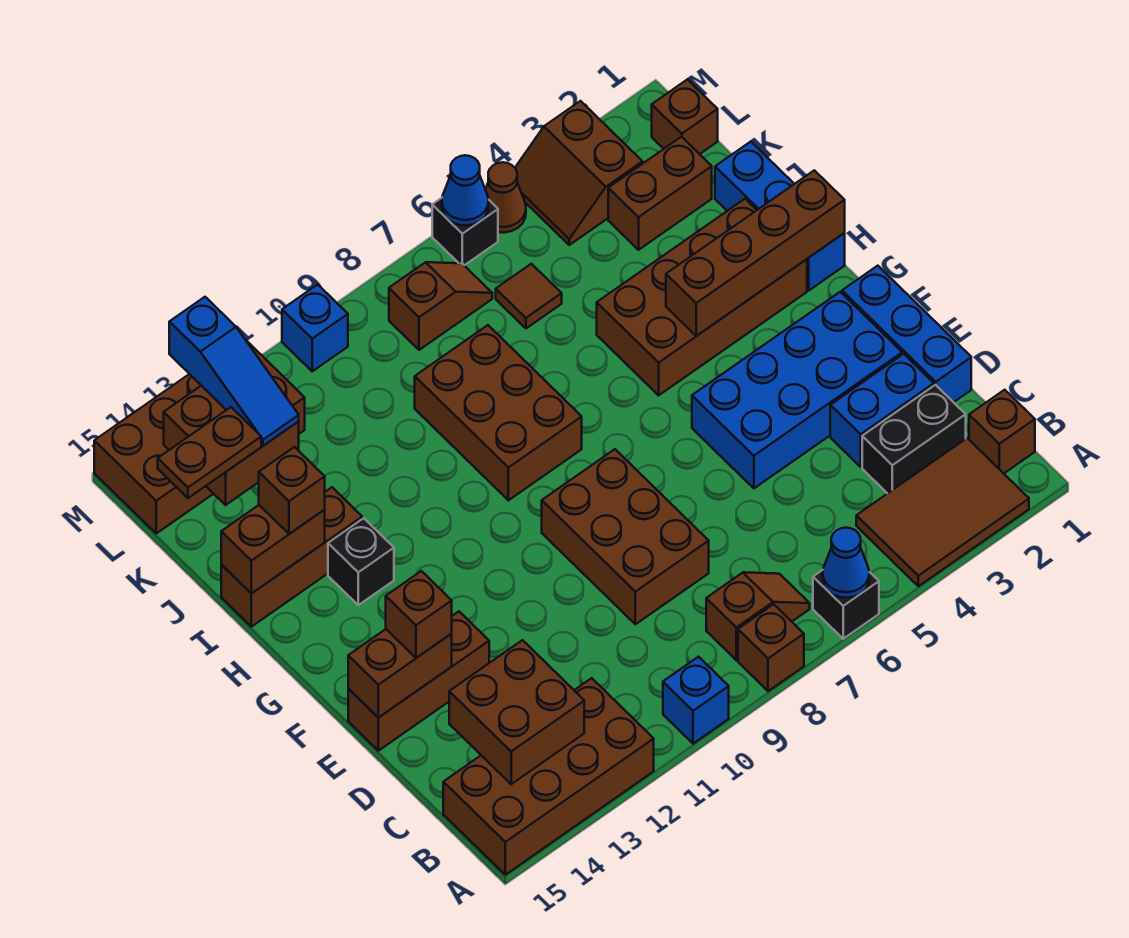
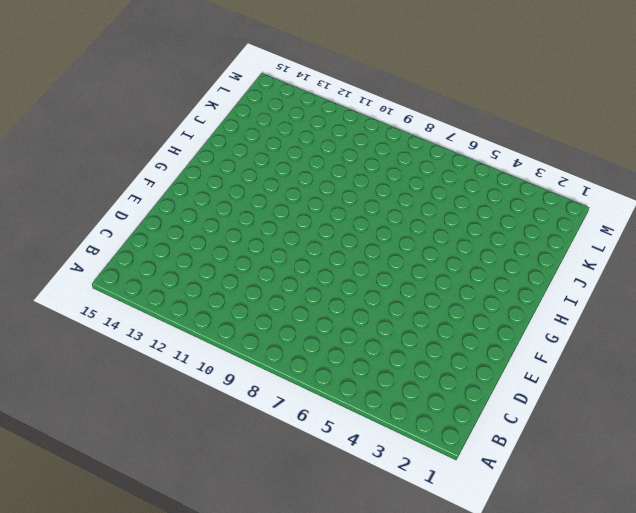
none -> brown 2x3 tile [856,438,1029,586]
none -> black 1x1 brick [813,570,879,639]
none -> brown 1x1 brick [738,604,804,691]
none -> blue 1x1 brick [663,657,729,744]

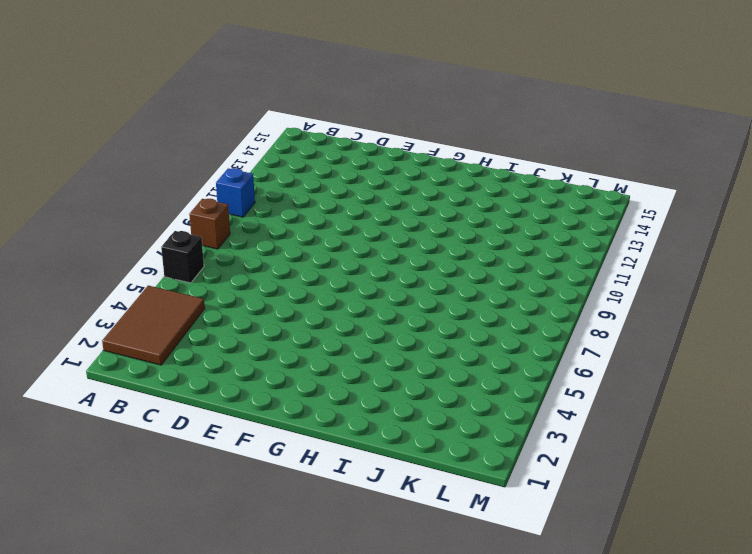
none -> brown 2x4 brick [443,678,654,875]
none -> brown 1x1 brick [969,390,1035,473]
none -> brown 1x2 slope [706,572,810,660]
none -> black 1x2 brick [862,385,966,494]

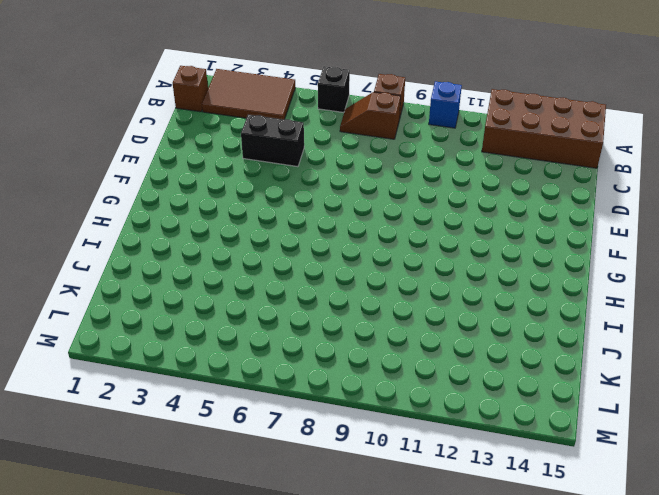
black 1x2 brick [241,114,304,167] -> black 1x2 brick moved to [862,385,966,494]
none -> blue 1x3 brick [842,266,971,402]
none -> blue 1x2 brick [830,354,934,467]
none -> brown 2x3 brick [542,449,709,624]
none -> blue 2x4 brick [692,292,902,488]

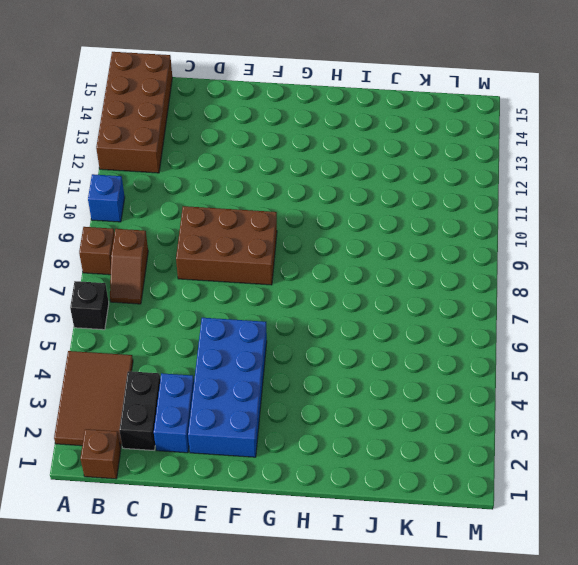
none -> blue 1x3 brick [842,266,971,402]
none -> brown 1x3 brick [348,611,489,751]
none -> blue 1x3 brick [715,142,845,290]
none -> brown 2x4 brick [597,199,807,395]

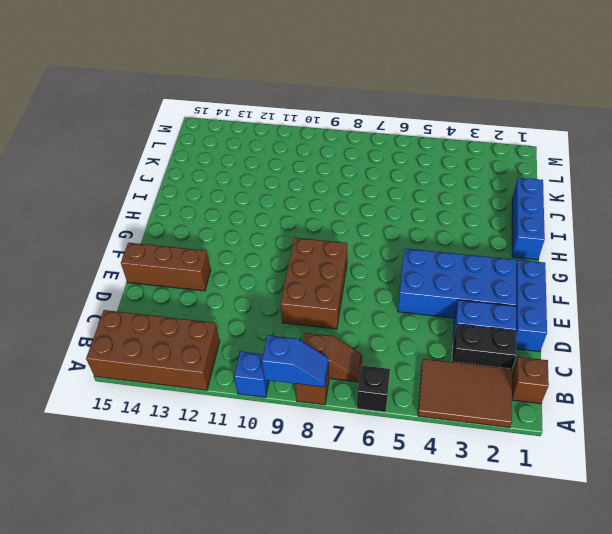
blue 1x2 slope [262,335,329,387] -> none
none -> brown 2x4 brick [597,199,807,395]
none -> brown 2x3 brick [415,325,582,500]
none -> black 1x1 brick [328,518,394,605]
none -> brown 1x3 brick [221,487,362,627]

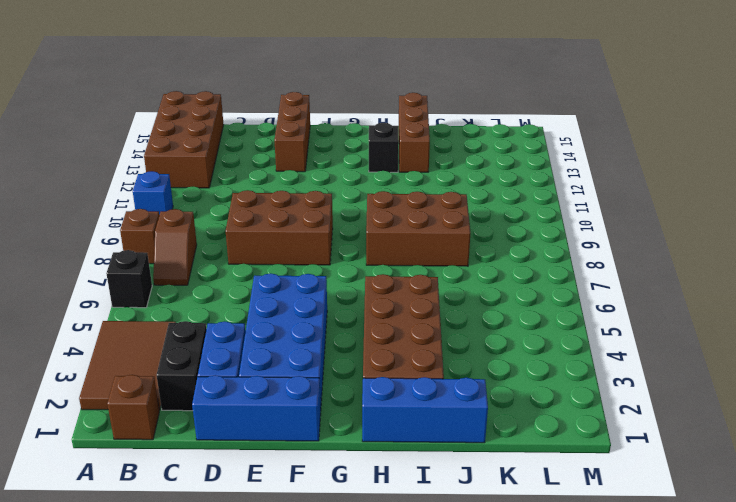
none -> brown 1x2 brick [608,137,712,250]
none -> brown 1x1 tile [496,264,562,328]
none -> brown 1x1 brick [652,79,718,154]
none -> brown 2x2 slope [515,101,643,245]

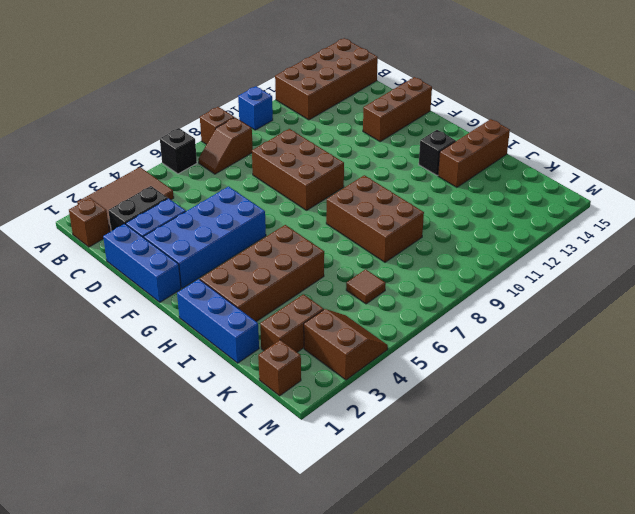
none -> brown 1x2 slope [389,262,492,350]
none -> brown 2x4 brick [94,340,305,533]
none -> brown 1x1 cone [485,162,526,233]
none -> black 1x1 brick [432,198,498,265]

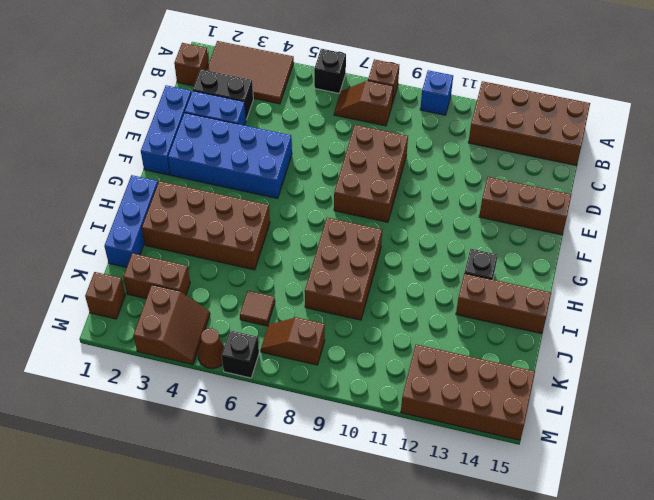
none -> blue 1x1 brick [282,284,348,371]
none -> blue 1x1 cone [823,528,869,598]
none -> brown 2x2 brick [449,640,584,784]
none -> brown 1x2 brick [348,629,452,718]

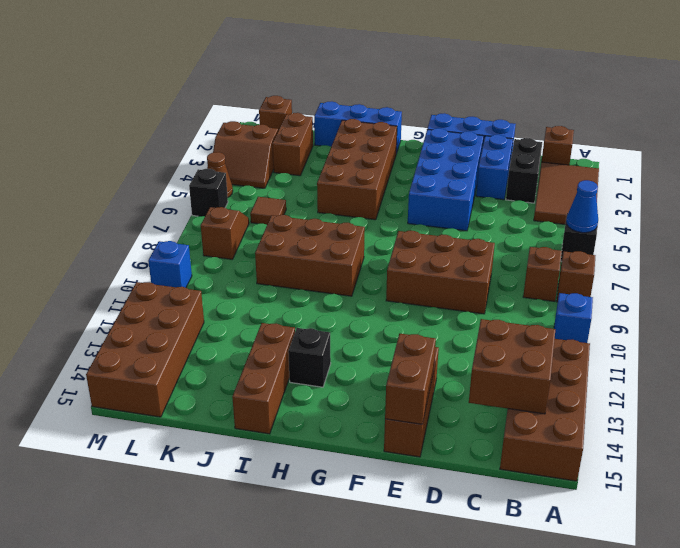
none -> brown 1x4 brick [666,170,845,336]
none -> brown 1x2 brick [221,505,325,594]
none -> brown 2x2 brick [164,386,299,505]
none -> blue 1x1 cone [442,155,489,226]

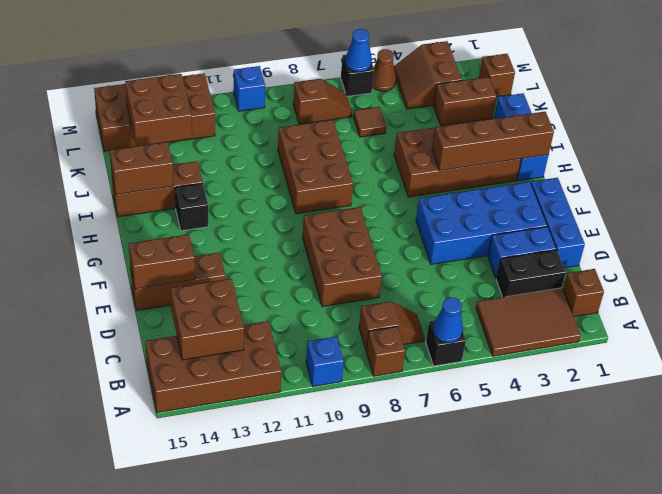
none -> brown 1x1 brick [386,571,452,658]
none -> brown 1x1 brick [259,447,325,534]
none -> blue 1x3 slope [169,297,299,446]
none -> brown 1x2 plate [158,407,261,498]

